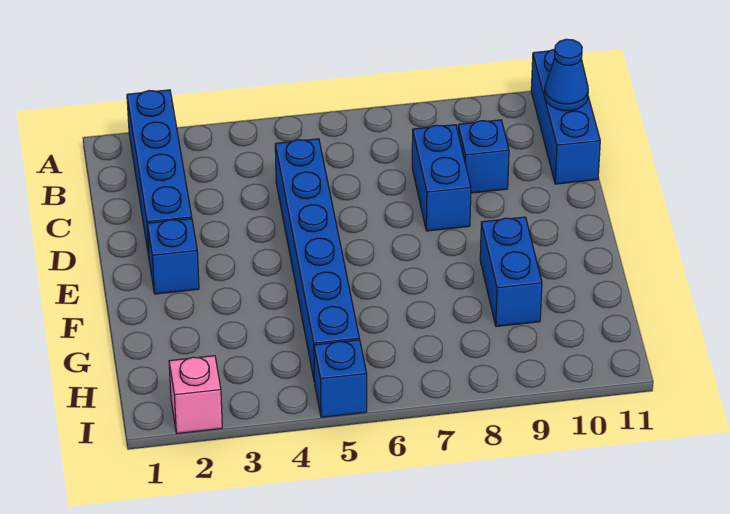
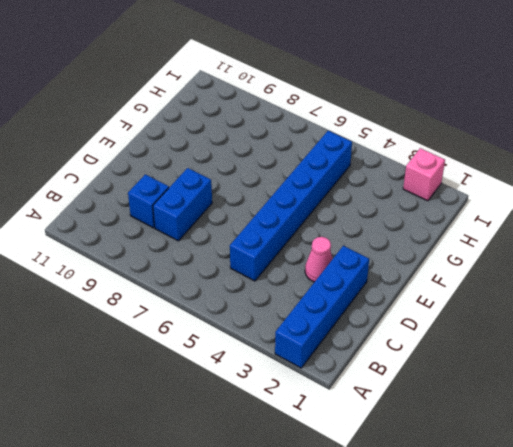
pink 1x1 cone [305,237,333,282] -> none
none -> blue 1x3 brick [531,49,600,184]
none -> blue 1x1 brick [147,219,199,294]

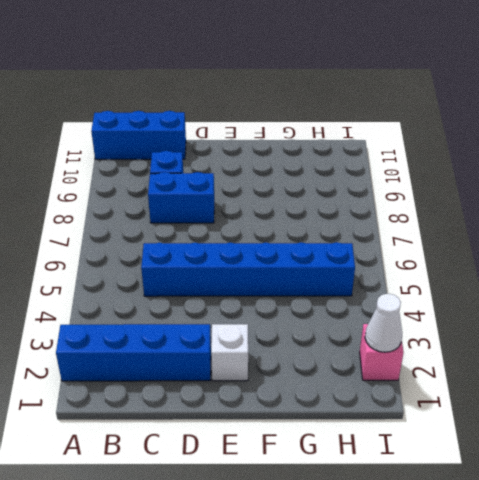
white 1x1 brick [211,324,248,381] -> blue 1x1 brick [147,219,199,294]
white 1x1 cone [365,294,402,352] -> none
none -> blue 1x2 brick [480,217,542,327]
none -> blue 1x1 brick [314,340,367,417]

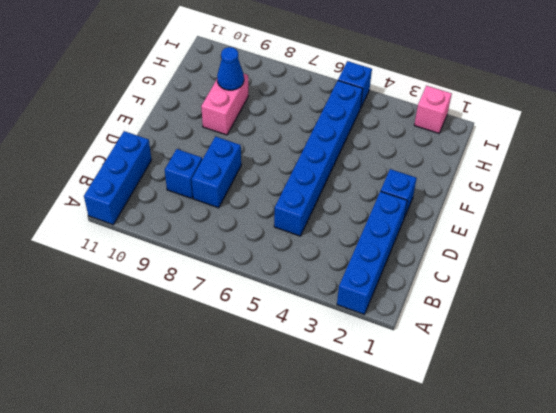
pink 1x2 brick [201,73,248,135] -> blue 1x2 brick [480,217,542,327]
blue 1x1 cone [217,47,244,90] -> blue 1x1 cone moved to [545,39,588,111]

